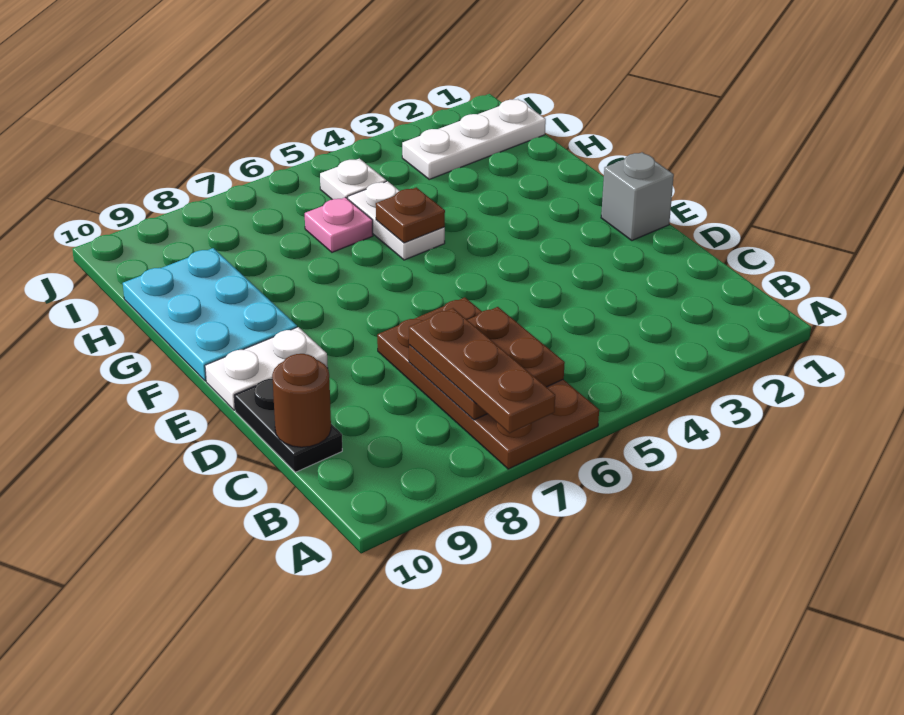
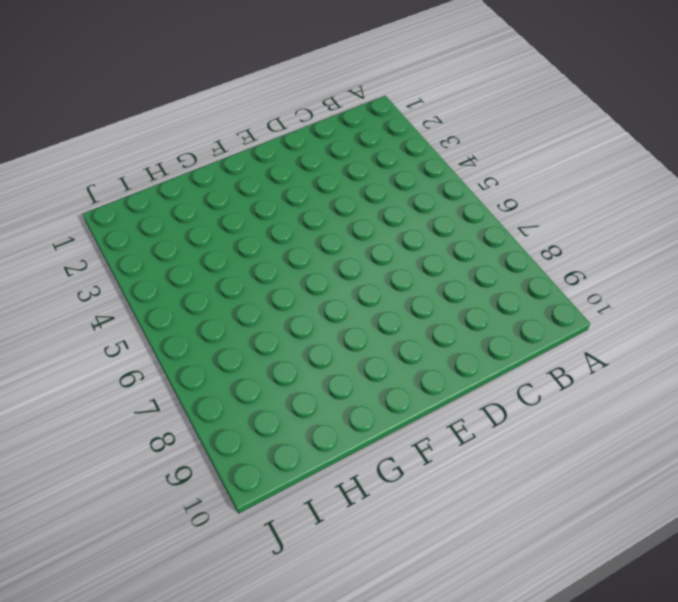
none -> brown 2x4 plate [377,297,599,469]
none -> black 1x2 plate [234,379,342,472]
none -> grey 1x1 brick [601,152,674,241]

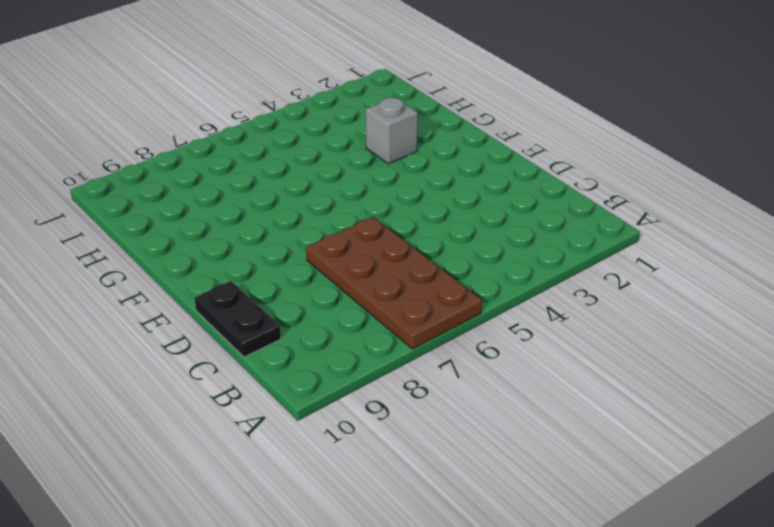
grey 1x1 brick [366,97,418,164] -> grey 1x1 brick moved to [601,152,674,241]
none -> white 1x2 plate [205,327,328,410]
none -> cyan 2x3 plate [123,248,297,381]
none -> white 1x2 plate [348,181,445,260]

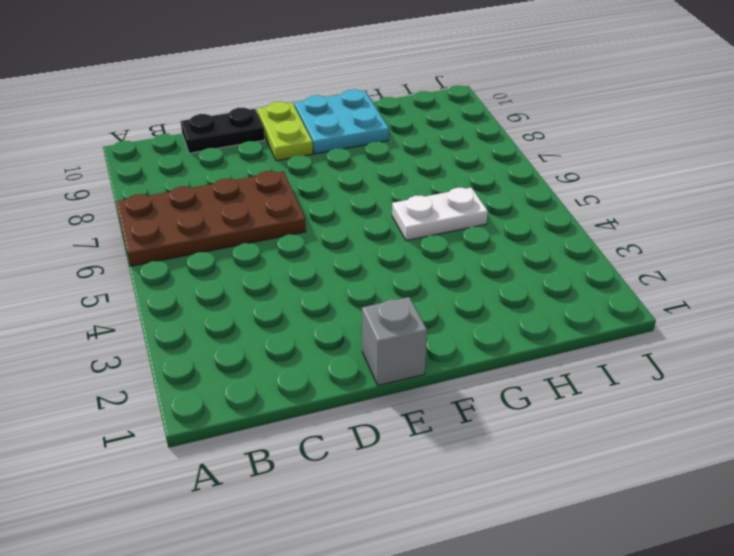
lime 1x2 plate [257,101,313,161] -> white 1x2 plate [205,327,328,410]
cyan 2x2 plate [294,89,389,154] -> cyan 2x3 plate [123,248,297,381]
none -> pink 1x1 plate [305,197,373,252]
none -> white 1x3 plate [402,99,546,179]
none -> white 1x1 plate [320,159,386,200]

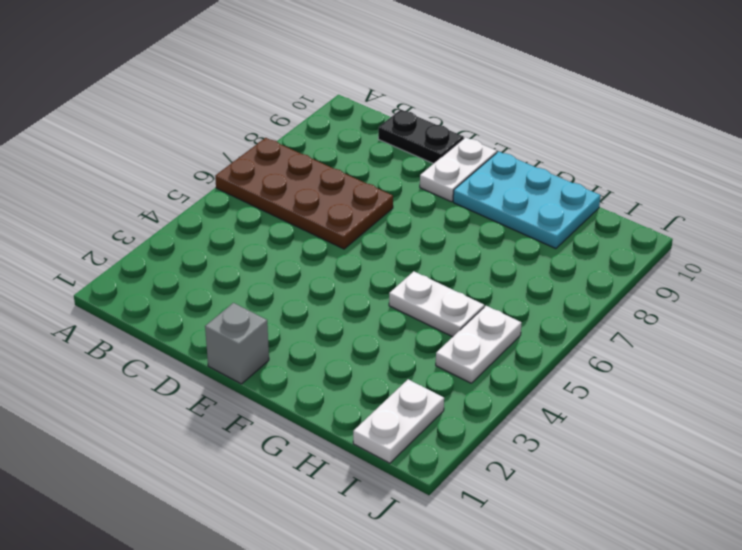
white 1x2 plate [353,379,444,463] -> white 1x3 plate [402,99,546,179]
white 1x2 plate [436,306,522,383] -> white 1x1 plate [320,159,386,200]
none -> pink 1x1 plate [305,197,373,252]
none -> brown 2x2 plate [409,307,565,420]
none -> brown 1x1 round brick [272,354,331,447]

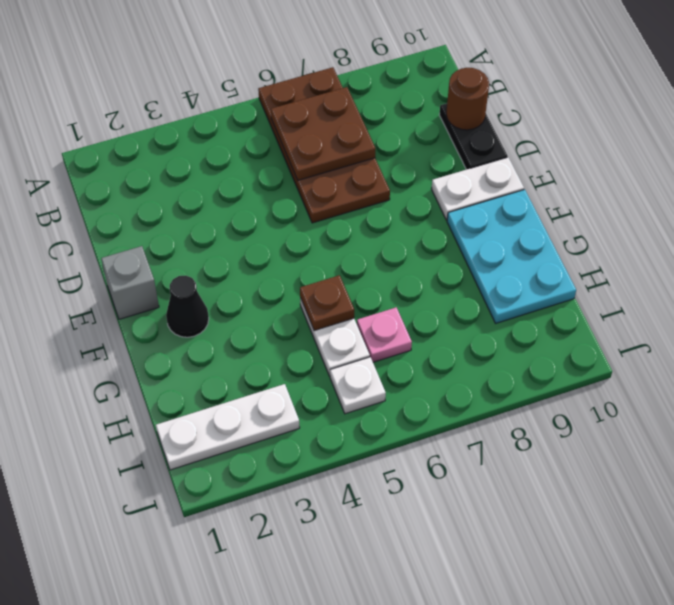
black 1x1 cone [166,275,209,337] -> none
none -> brown 1x3 plate [409,308,555,433]

